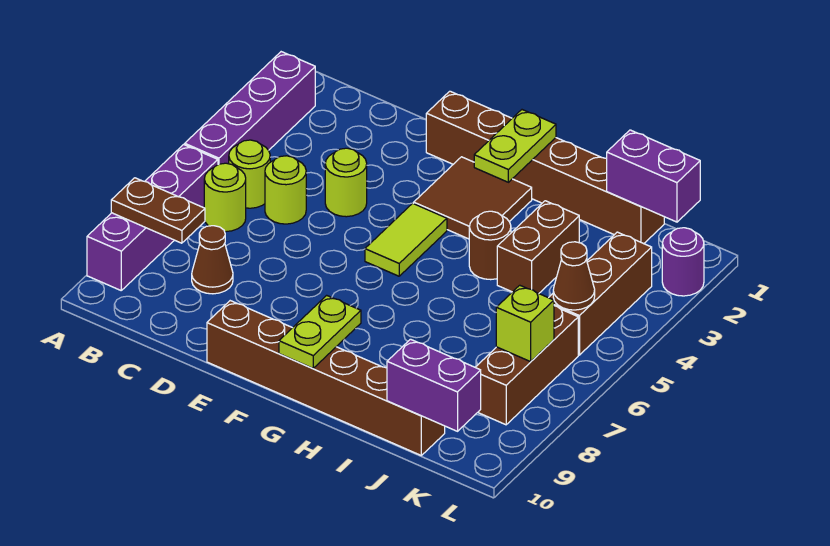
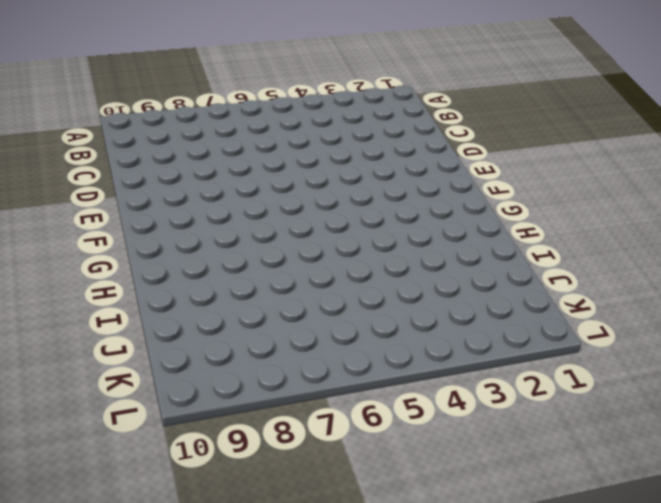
none -> purple 1x4 brick [185,52,315,165]
none -> purple 1x4 brick [87,145,218,290]
none -> lime 1x1 round brick [229,140,270,208]

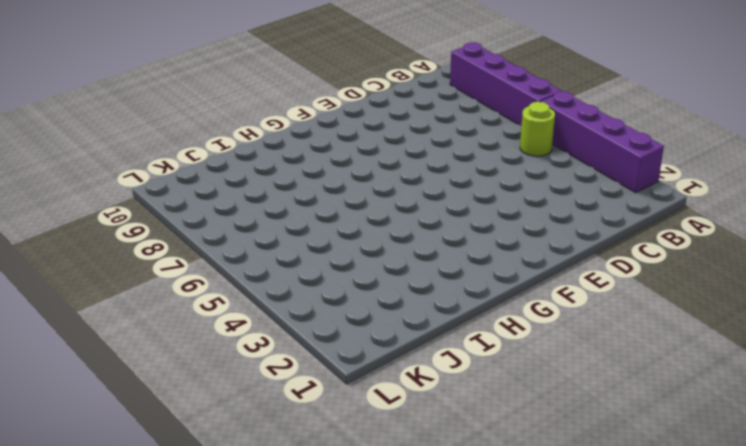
none -> lime 1x1 round brick [204,163,246,232]
none -> lime 1x1 round brick [265,156,306,224]
none -> brown 1x1 cone [192,226,233,294]

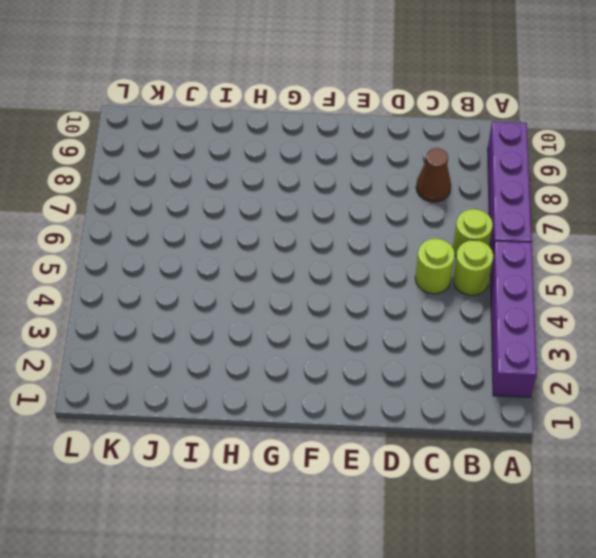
none -> lime 1x1 round brick [325,148,367,217]
none -> brown 1x6 brick [426,91,664,244]
none -> brown 1x6 brick [207,301,445,455]

